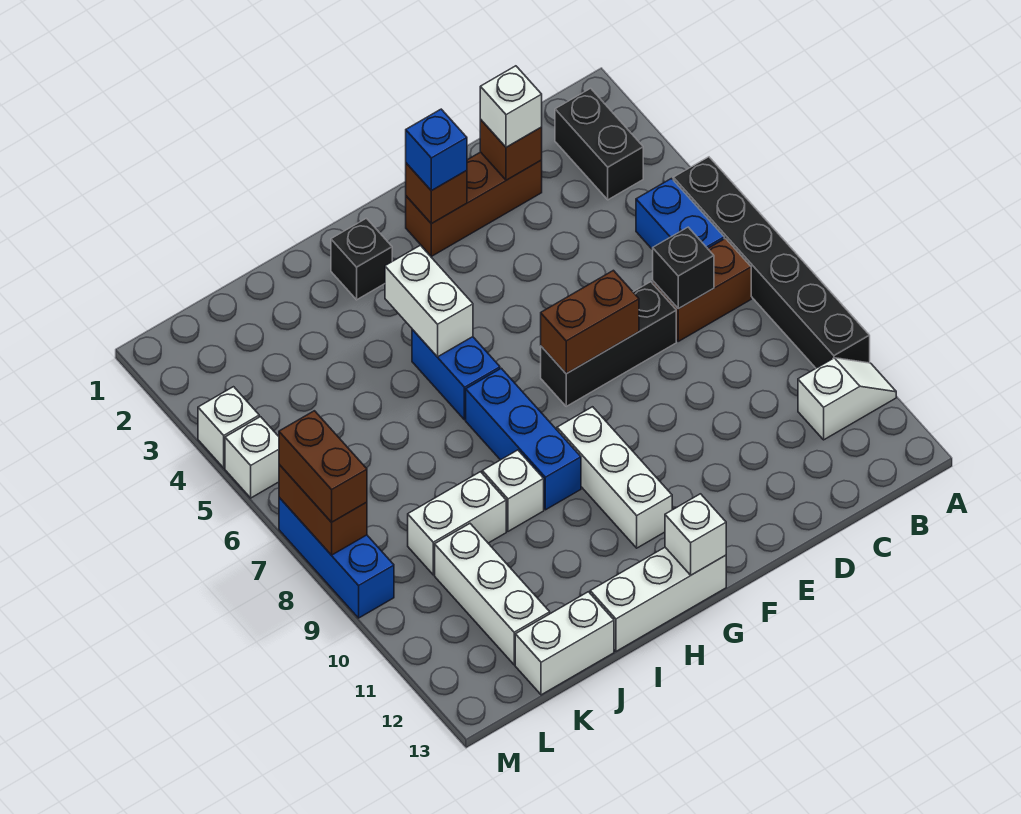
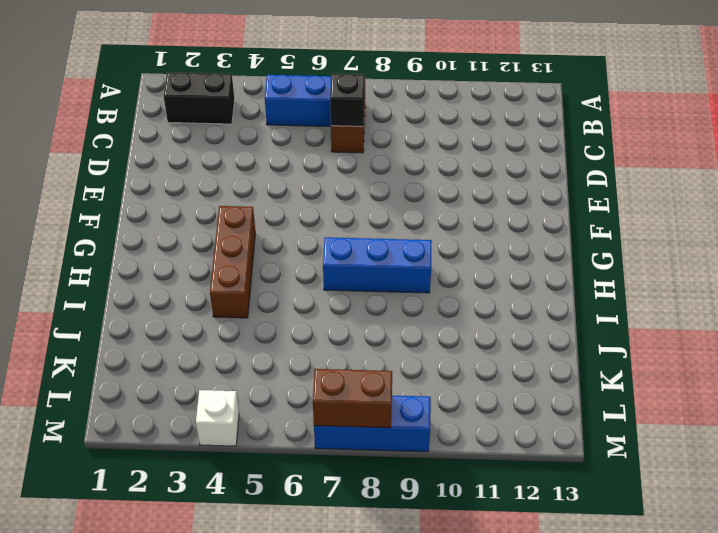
brown 1x3 brick [210,206,255,318] -> brown 1x3 brick moved to [406,152,542,256]
none -> black 1x6 brick [673,157,870,368]
none -> white 1x2 slope [798,358,896,440]
none -> black 1x3 brick [541,282,676,406]

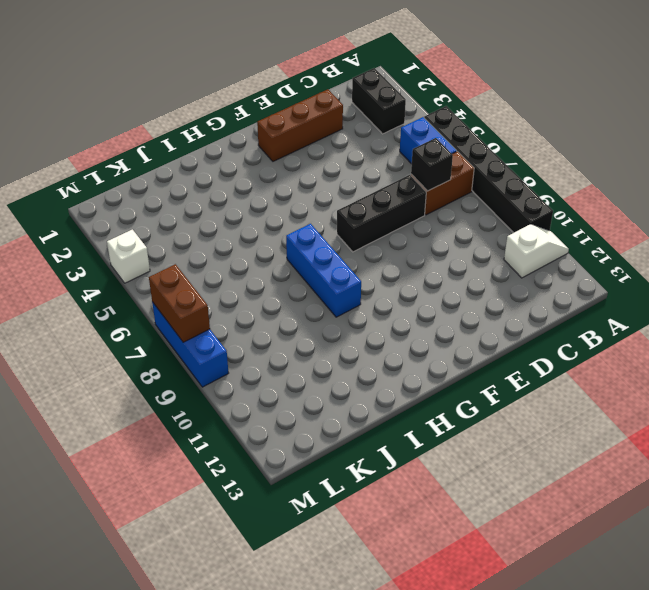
none -> white 1x3 brick [557,407,672,548]
none -> white 1x3 brick [590,548,726,651]
none -> black 1x1 brick [331,218,392,300]

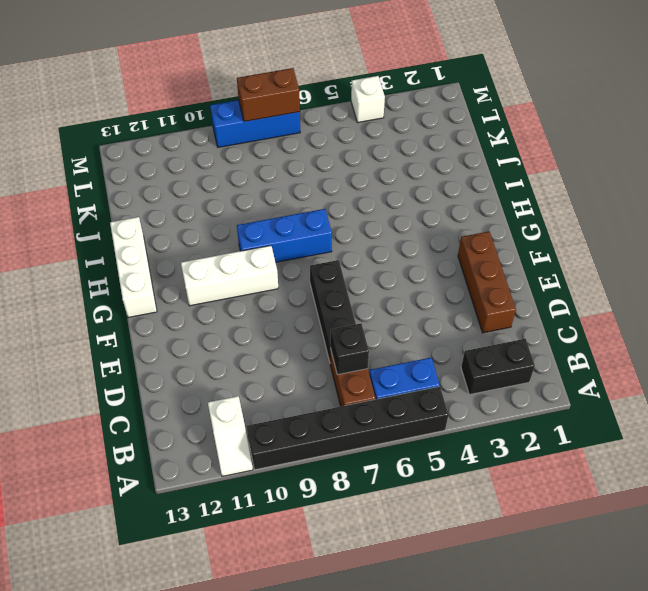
none -> black 1x1 brick [331,218,392,300]
none -> blue 1x2 brick [412,329,500,420]
none -> white 1x1 brick [482,450,544,531]

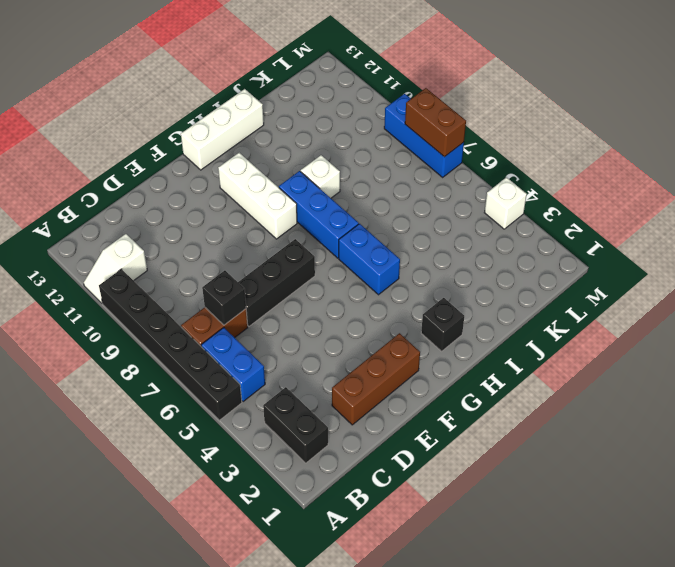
none -> white 1x2 brick [408,472,506,575]
none -> white 1x2 brick [515,592,614,695]
none -> white 1x3 brick [435,524,550,665]

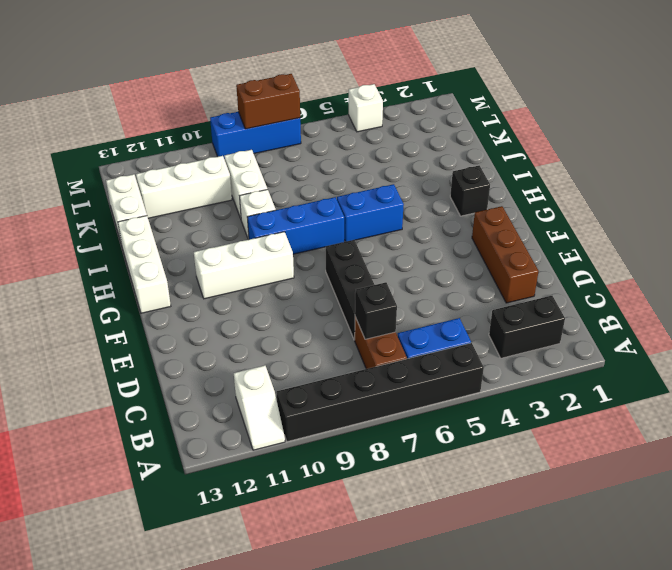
none -> white 1x1 brick [225,417,279,498]
none -> brown 1x1 brick [480,119,542,180]
none -> brown 1x2 brick [541,270,639,374]

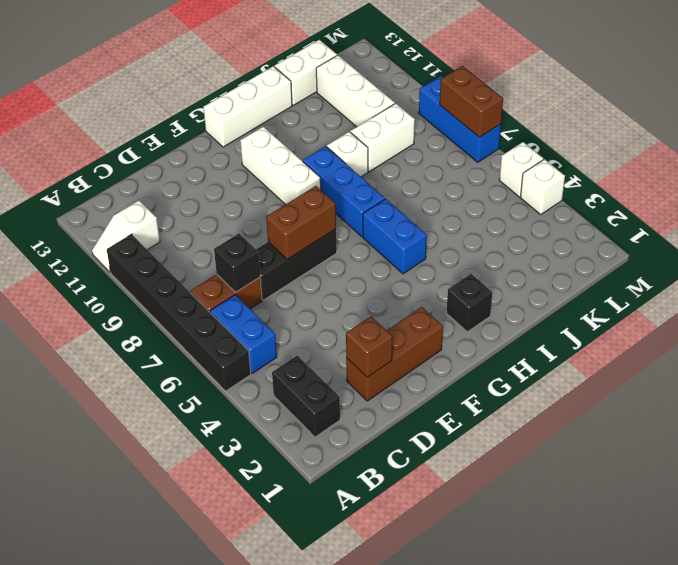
none -> brown 1x1 brick [406,163,467,224]
none -> white 1x1 brick [665,494,726,575]
none -> white 1x2 brick [385,245,473,357]

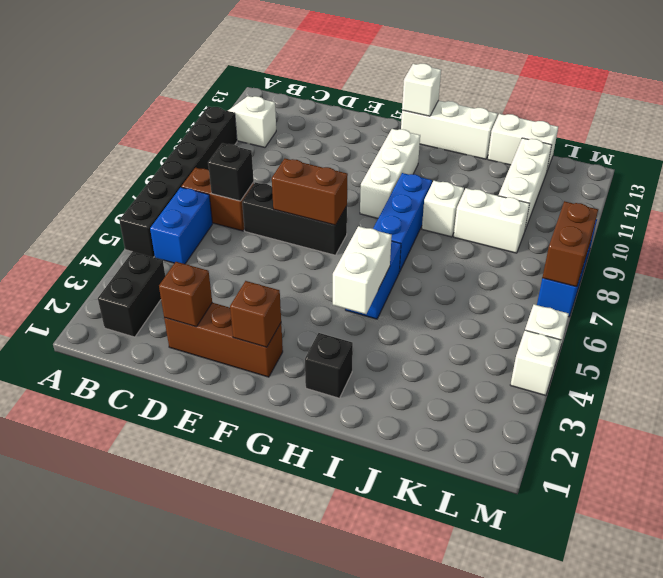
none -> white 1x1 brick [480,66,542,147]
none -> blue 1x1 brick [406,109,467,191]
none -> brown 1x2 brick [279,411,367,522]

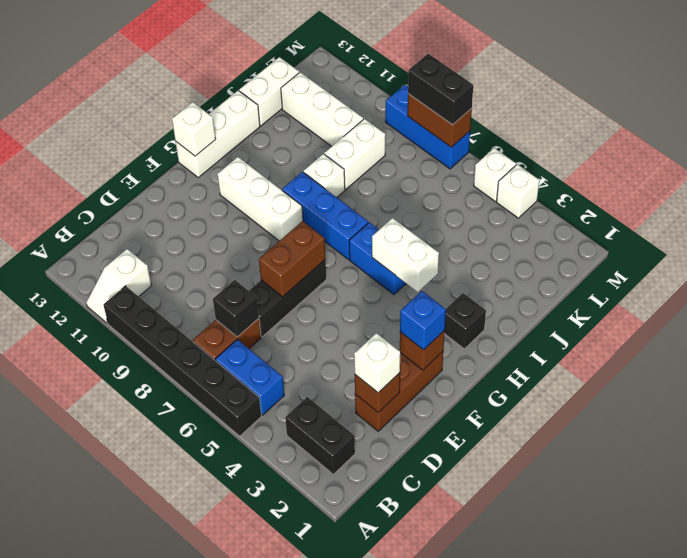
black 1x2 brick [408,54,473,125] -> brown 1x2 brick [279,411,367,522]

